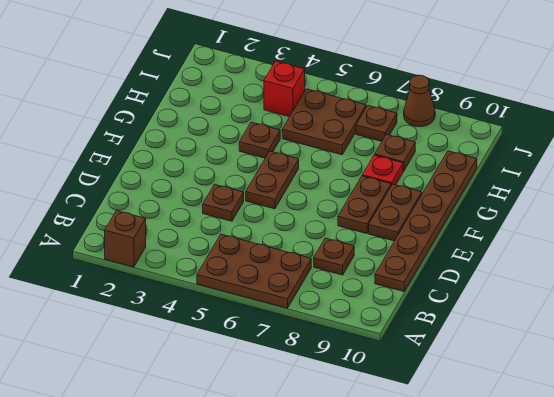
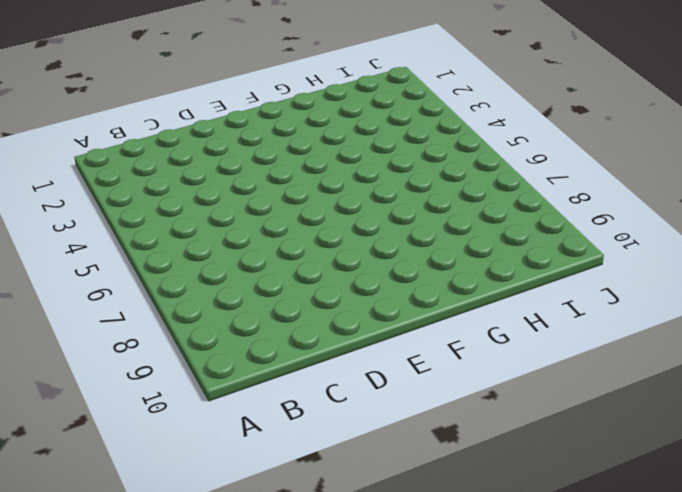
none -> brown 1x1 brick [105,211,146,267]
none -> brown 2x3 plate [197,234,311,308]
none -> brown 1x1 plate [314,238,354,275]

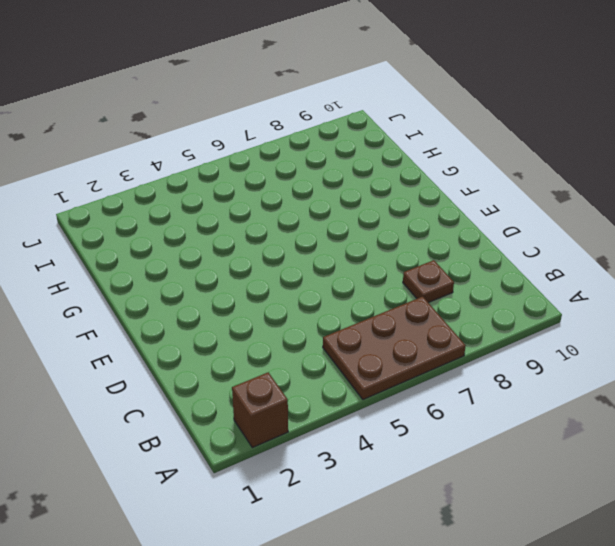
none -> brown 1x6 plate [375,151,477,291]
none -> brown 1x1 plate [203,184,244,221]
none -> brown 1x2 plate [246,151,299,209]

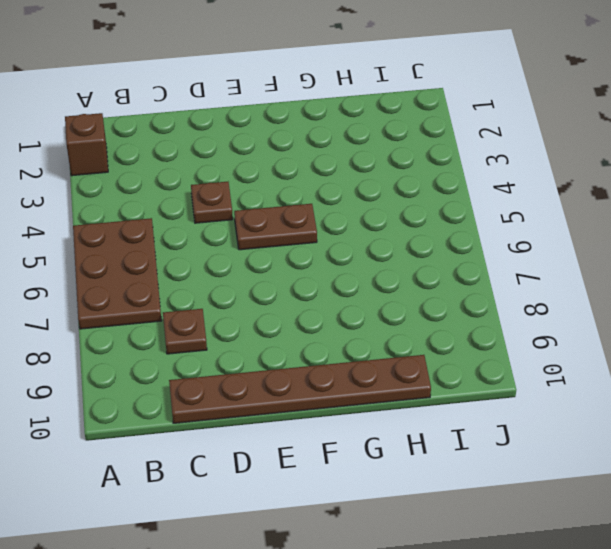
none -> brown 1x2 plate [338,176,391,233]
none -> brown 1x2 plate [369,184,422,241]
none -> brown 1x1 plate [239,122,280,158]

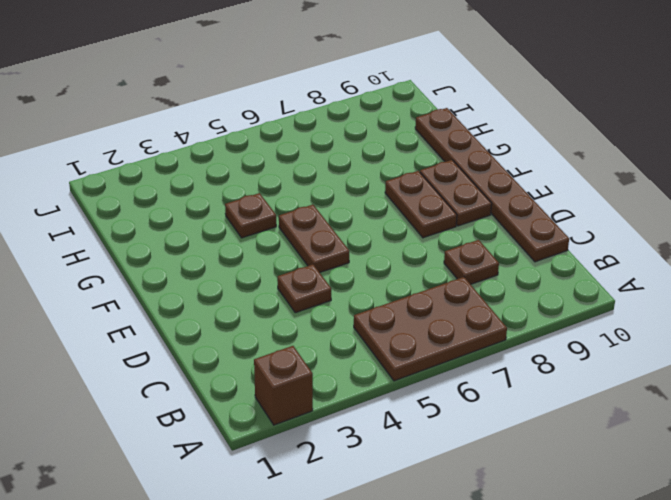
none -> red 1x1 plate [362,155,403,186]
none -> brown 2x2 plate [282,89,366,155]
none -> brown 1x1 plate [375,134,415,171]

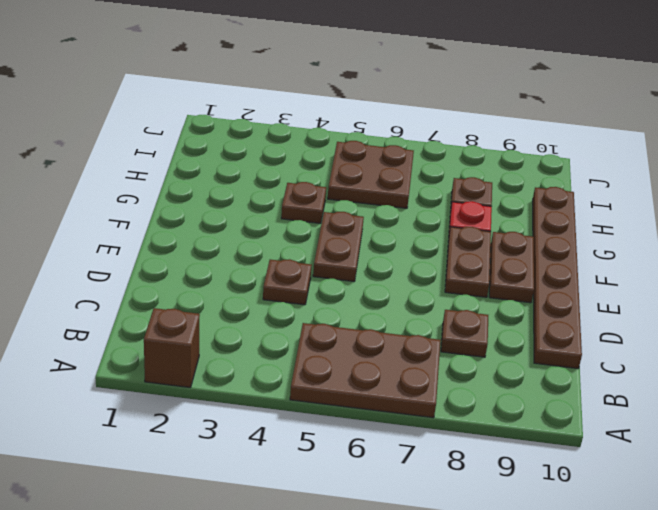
none -> red 1x1 brick [264,61,305,117]
none -> brown 1x1 plate [356,106,397,141]
none -> brown 1x1 cone [404,75,435,127]

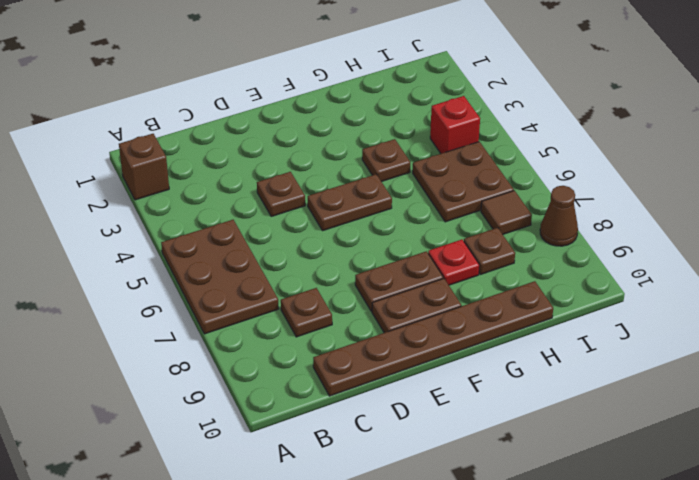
brown 1x1 tile [481,191,532,234] -> brown 1x1 plate [356,106,397,141]

